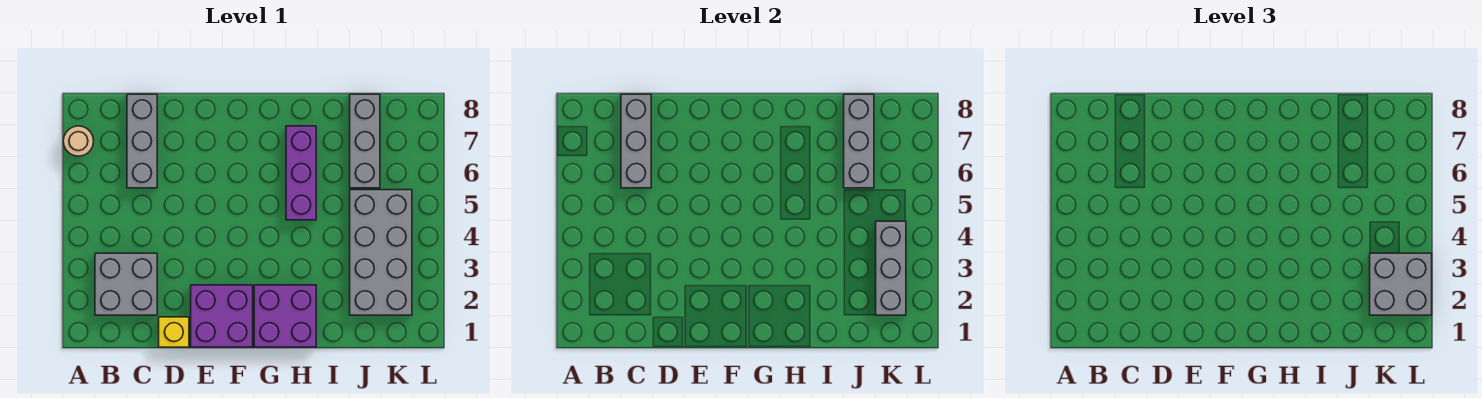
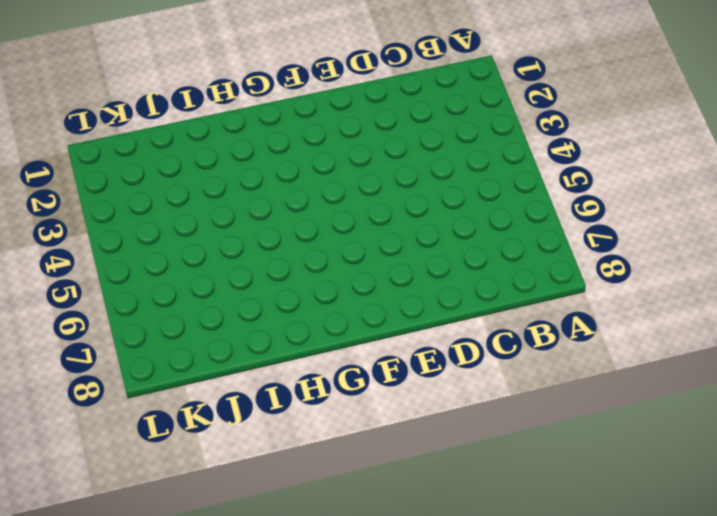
none -> tan 1x1 round brick [63,126,94,156]
none -> grey 2x2 brick [95,253,157,315]
none -> grey 1x3 brick [127,94,157,188]

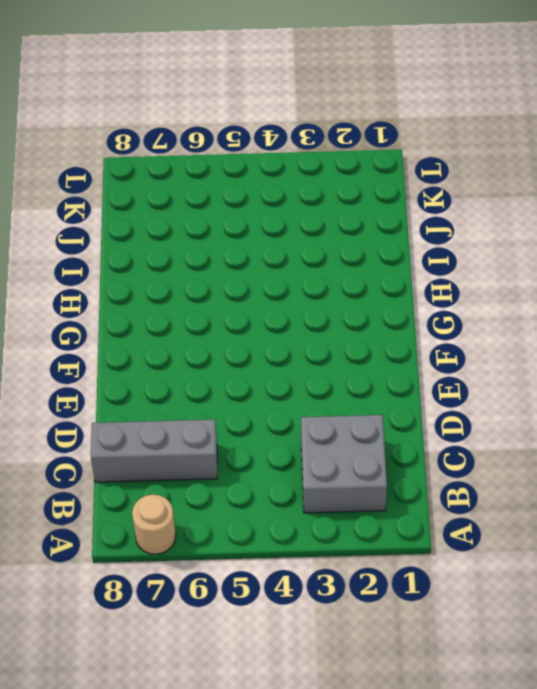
none -> yellow 1x1 brick [159,317,189,347]
none -> purple 2x2 brick [191,285,253,347]
none -> purple 2x2 brick [254,285,316,347]

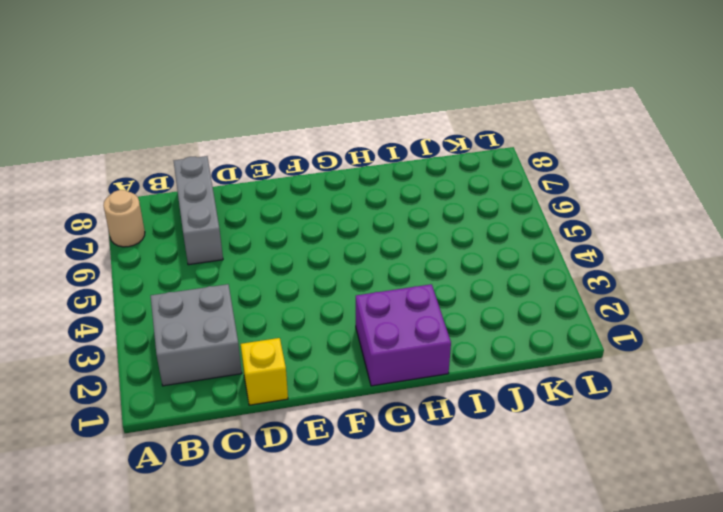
none -> purple 2x2 brick [191,285,253,347]
none -> purple 1x3 brick [286,126,316,220]
none -> grey 2x4 brick [350,190,412,315]

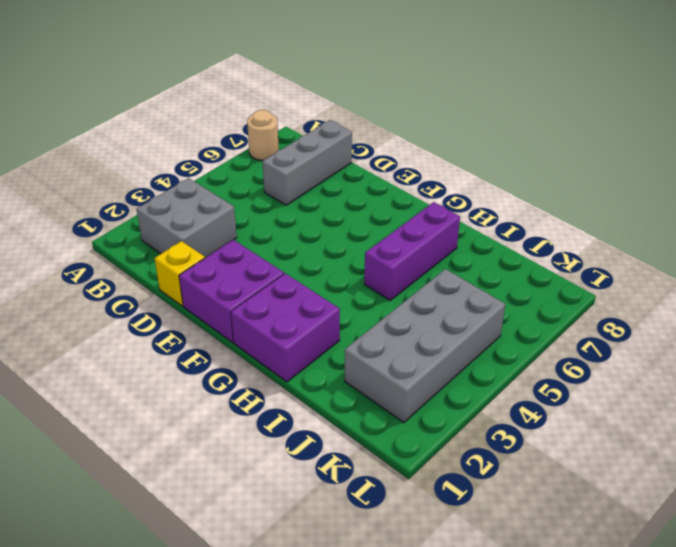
none -> grey 1x3 brick [350,94,380,188]
none -> grey 1x3 brick [621,94,651,188]
none -> grey 1x3 brick [844,94,874,188]

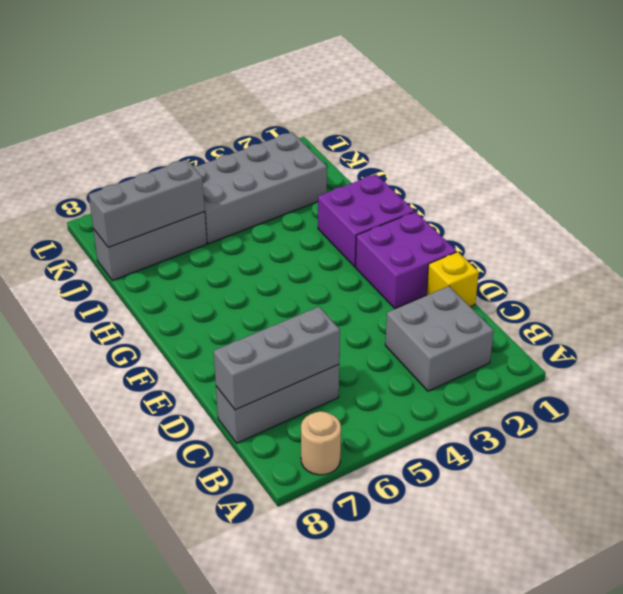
none -> purple 1x3 brick [286,126,316,220]
none -> grey 1x3 brick [876,221,906,315]
none -> grey 2x2 brick [1370,253,1432,315]

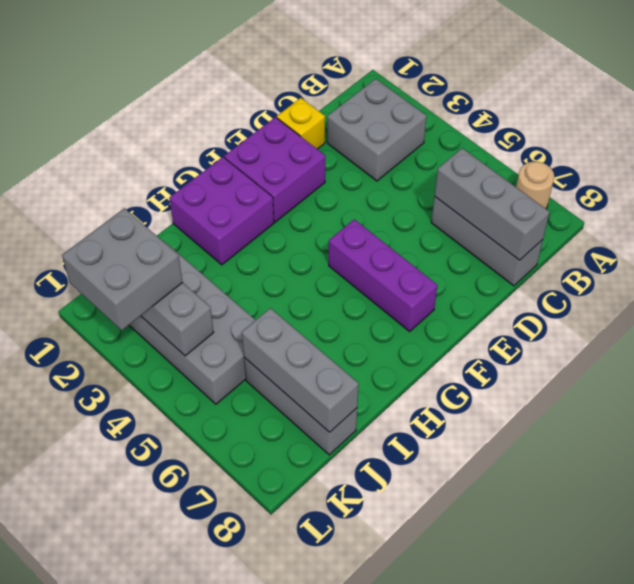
purple 1x3 brick [329,219,438,331] -> purple 1x3 brick moved to [286,126,316,220]

